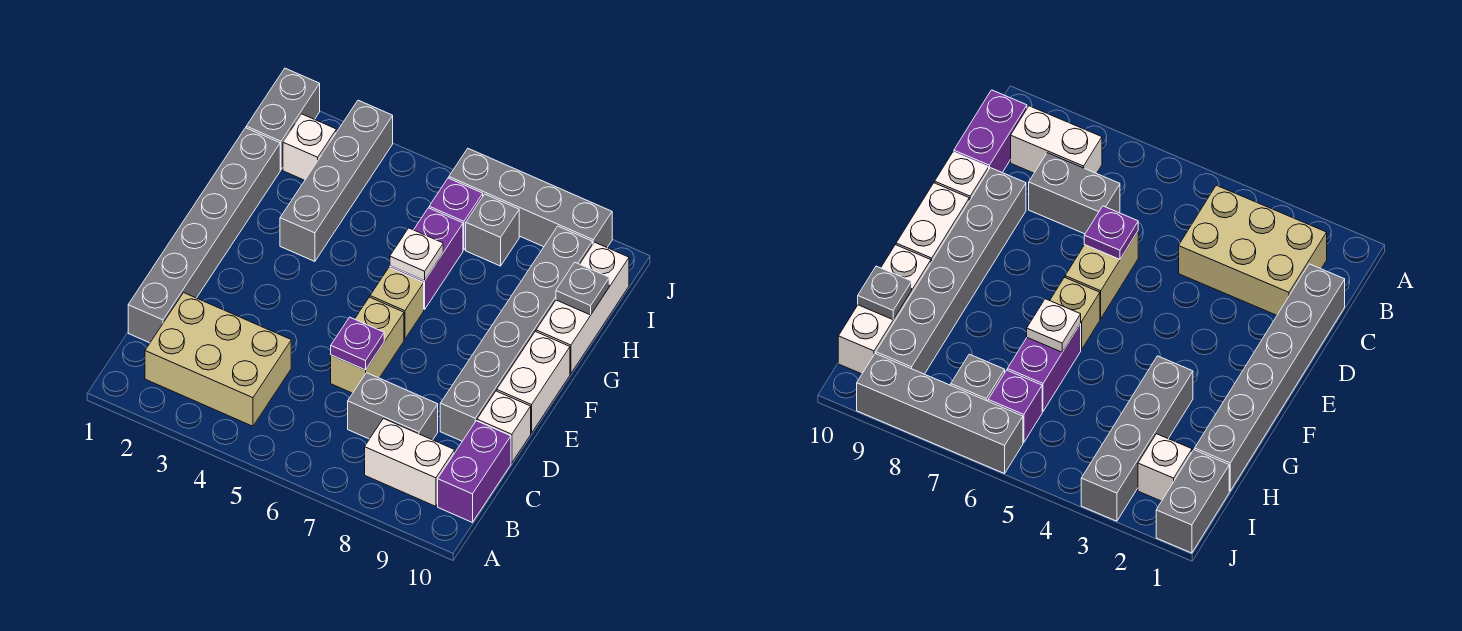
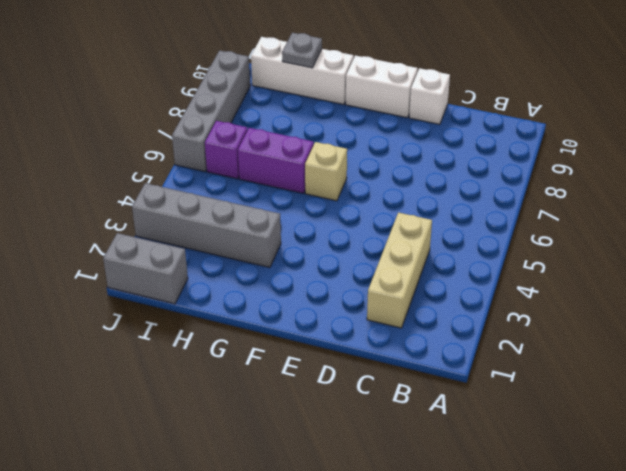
tan 1x3 brick [367,213,432,328] -> tan 2x3 brick [145,293,291,426]
none -> white 1x2 brick [365,419,455,506]
none -> purple 1x2 brick [438,421,511,522]
none -> grey 1x6 brick [128,128,280,343]

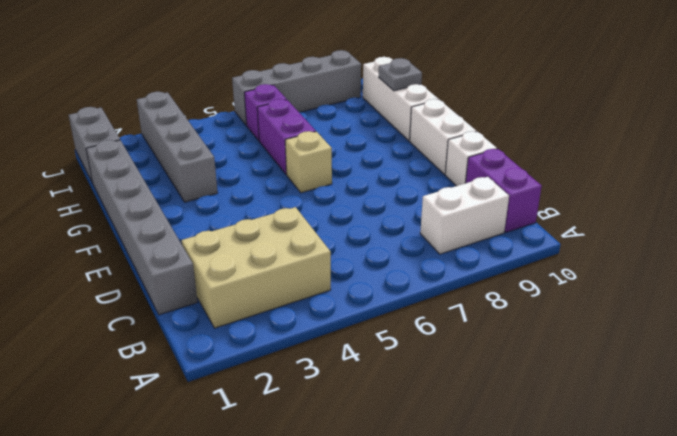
none -> grey 1x2 brick [348,373,438,440]
none -> tan 1x2 brick [331,297,404,393]
none -> grey 1x6 brick [440,226,593,441]

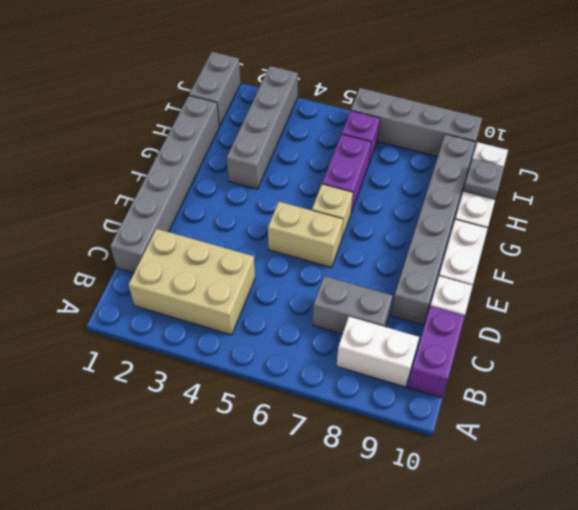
tan 1x2 brick [268,202,343,267] -> tan 1x2 brick turned to [331,297,404,393]
none -> white 1x1 brick [283,114,336,180]
none -> grey 1x1 brick [466,194,519,266]
none -> purple 1x1 plate [331,317,384,370]

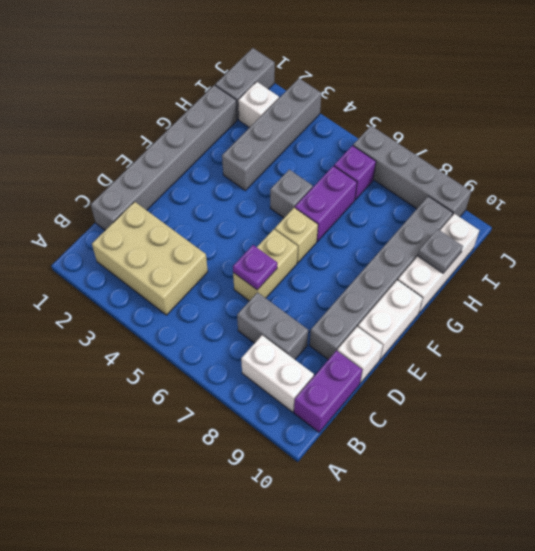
grey 1x1 brick [270,170,313,218] -> grey 1x1 brick moved to [466,194,519,266]
none -> white 1x1 plate [390,228,443,281]

